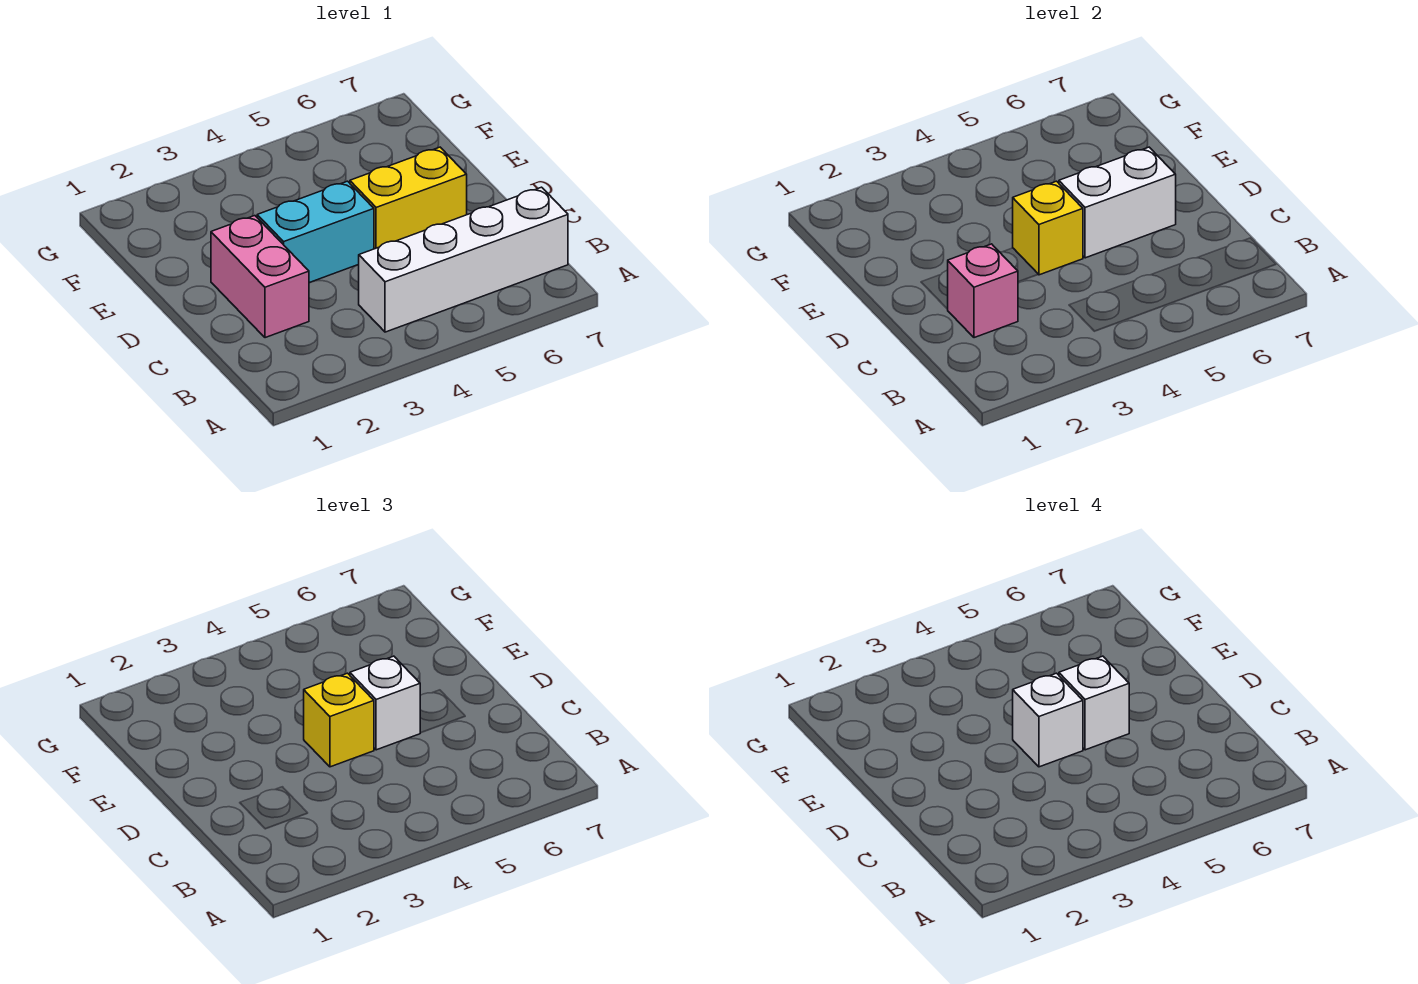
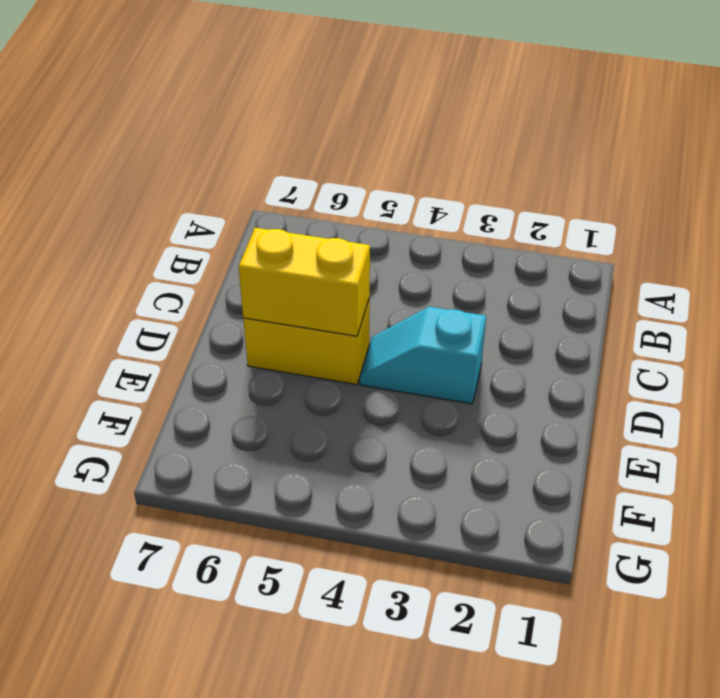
cyan 1x2 slope [360,307,486,404] -> cyan 1x2 brick [257,181,374,283]
yellow 1x2 brick [239,228,370,336] -> white 1x2 brick [1059,147,1176,258]
none -> white 1x4 brick [359,187,568,332]
none -> pink 1x2 brick [211,216,309,338]

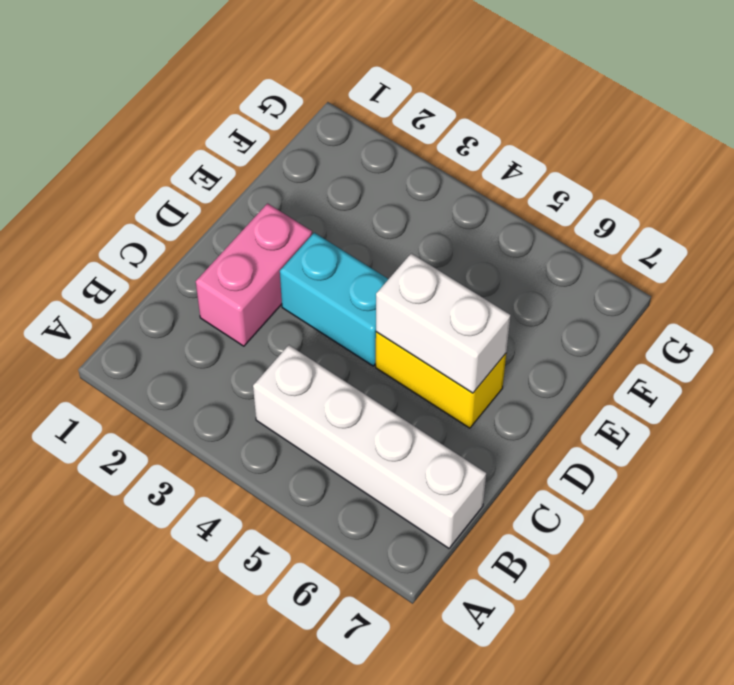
none -> pink 1x1 brick [948,244,1018,338]
none -> yellow 1x1 brick [1013,181,1083,275]

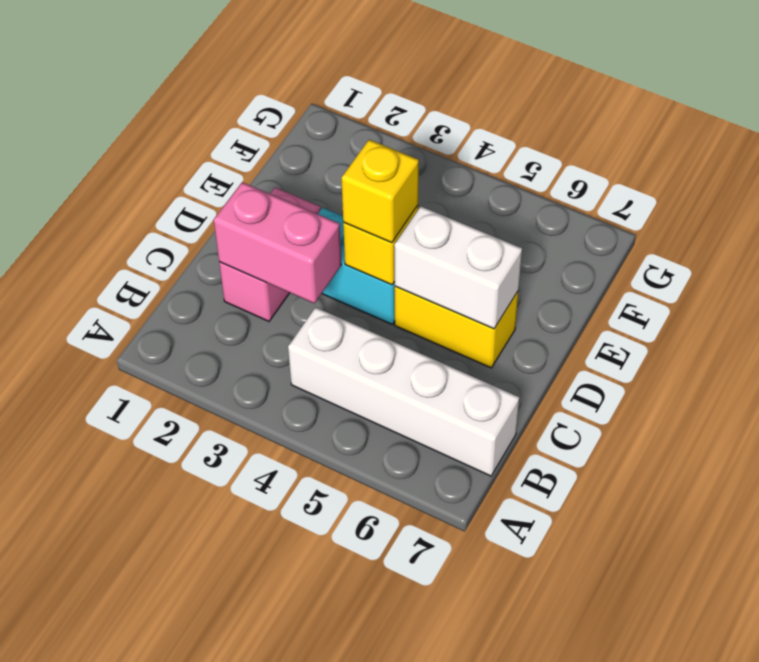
pink 1x2 brick [214,182,341,304] -> pink 1x1 brick [948,244,1018,338]
none -> white 1x1 brick [350,656,420,750]
none -> white 1x1 brick [1013,673,1083,767]

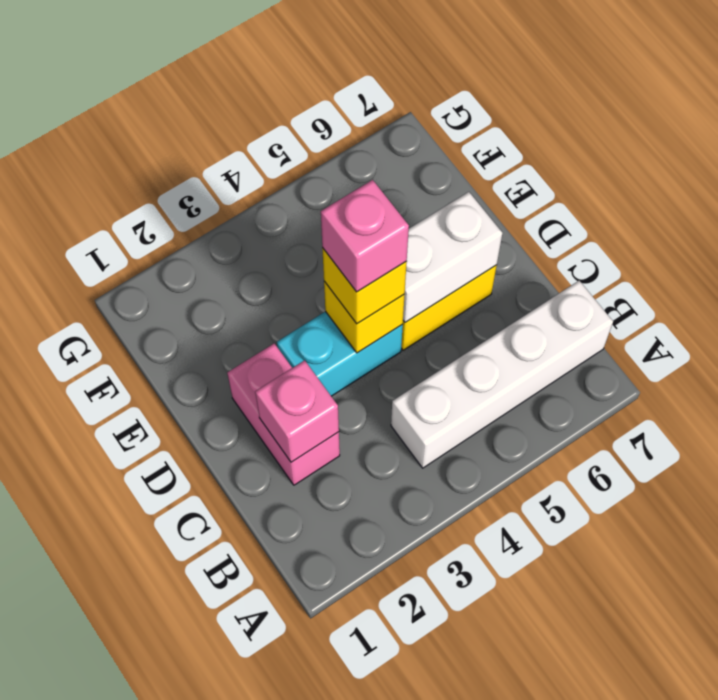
pink 1x1 brick [321,180,409,292] -> white 1x1 brick [1013,673,1083,767]
none -> white 1x1 brick [350,656,420,750]
none -> white 1x1 brick [1059,656,1129,750]

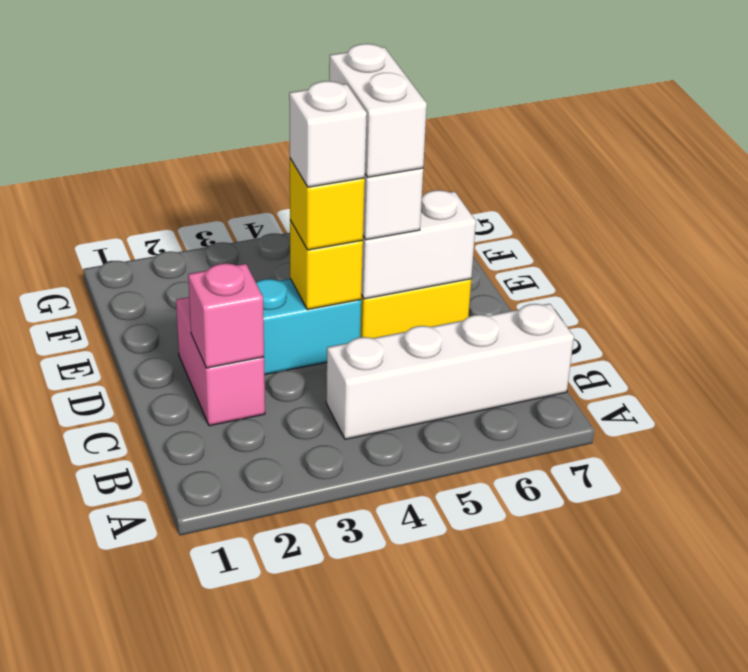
white 1x2 brick [329,44,427,177] -> white 1x1 brick [1059,656,1129,750]

